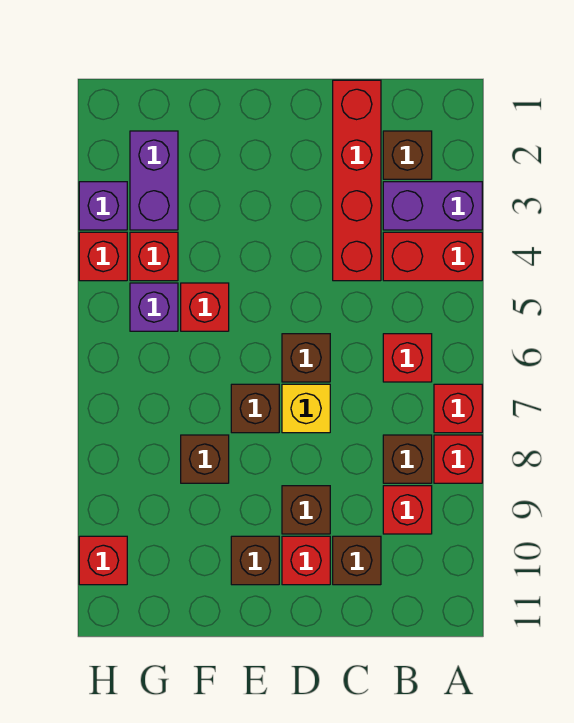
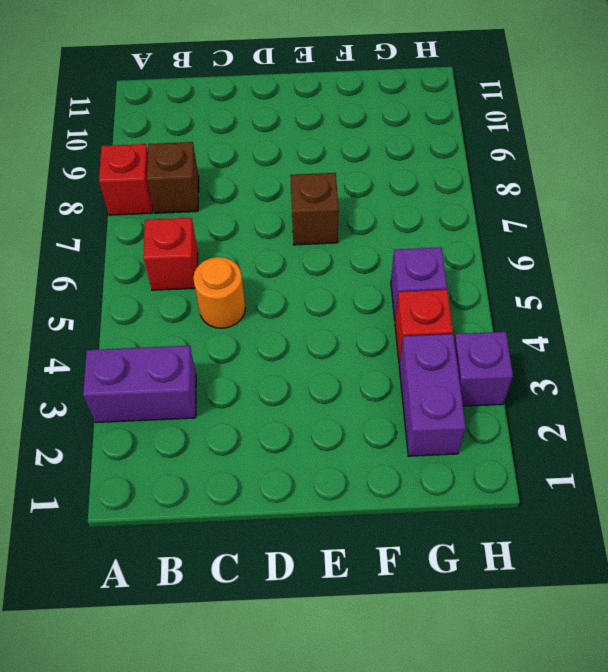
orange 1x1 round brick [193,257,245,328] -> none
none -> red 1x2 brick [383,232,482,281]
none -> red 1x1 brick [434,384,482,433]
none -> brown 1x1 brick [383,131,432,179]

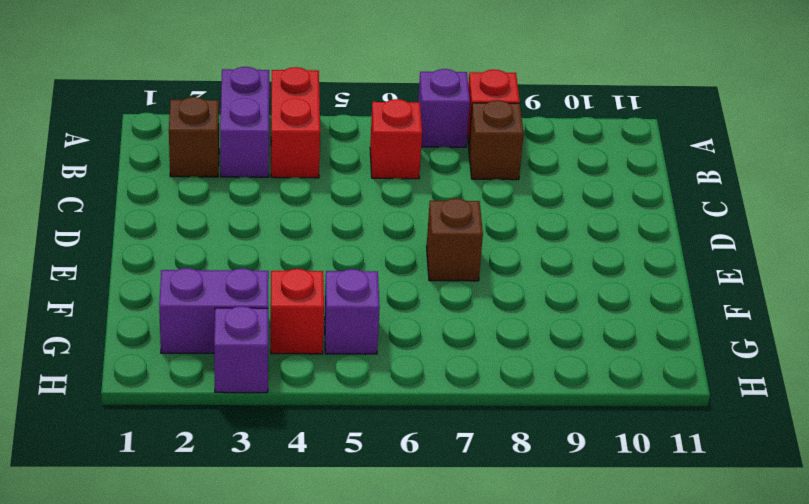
purple 1x1 brick [418,69,470,147] -> red 1x1 brick [434,384,482,433]
none -> red 1x1 brick [383,486,432,534]
none -> red 1x4 brick [333,80,381,281]
none -> brown 1x1 brick [333,536,381,585]

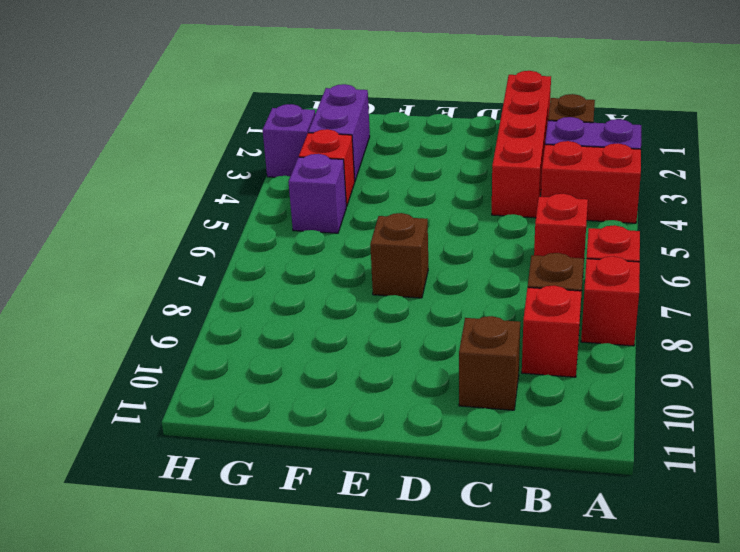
none -> brown 1x1 brick [282,334,330,382]
none -> yellow 1x1 brick [282,384,330,433]
none -> brown 1x1 brick [282,486,330,534]

